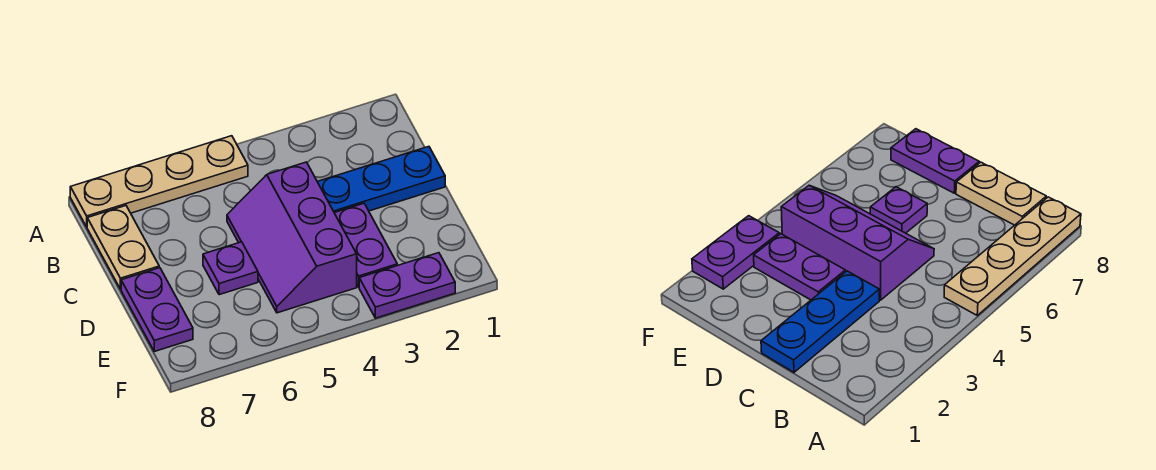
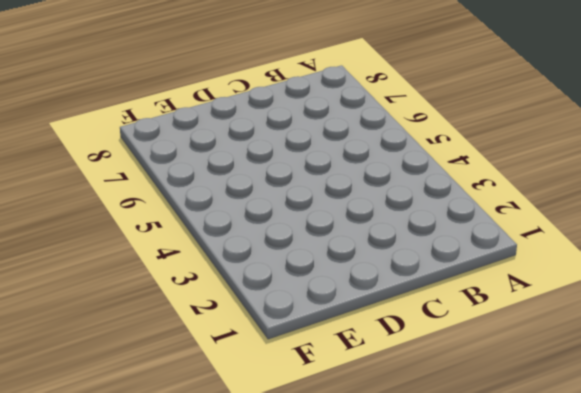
none -> tan 1x4 plate [70,136,248,227]
none -> tan 1x2 plate [87,206,159,289]

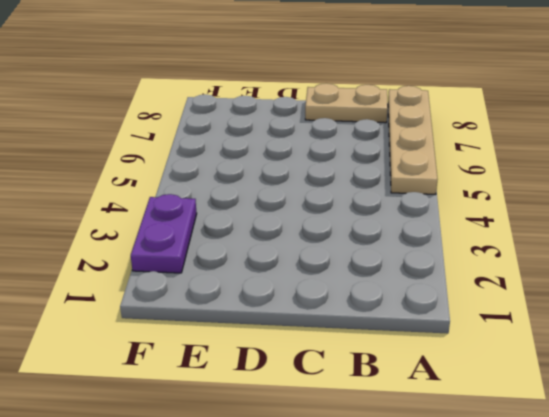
none -> blue 1x3 plate [318,147,445,213]
none -> purple 2x3 slope [227,162,357,313]

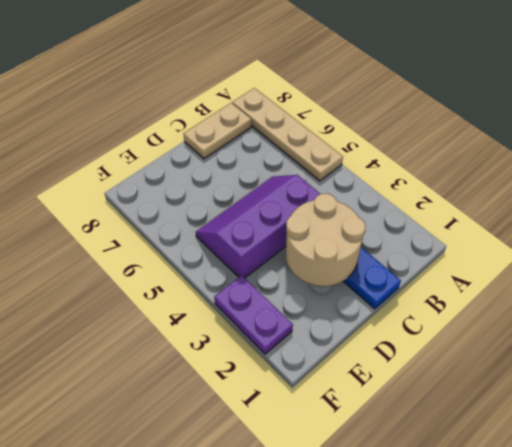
tan 2x2 round brick [285,194,365,286] -> none
none -> purple 1x2 plate [335,203,397,287]
none -> purple 1x1 plate [203,242,258,295]

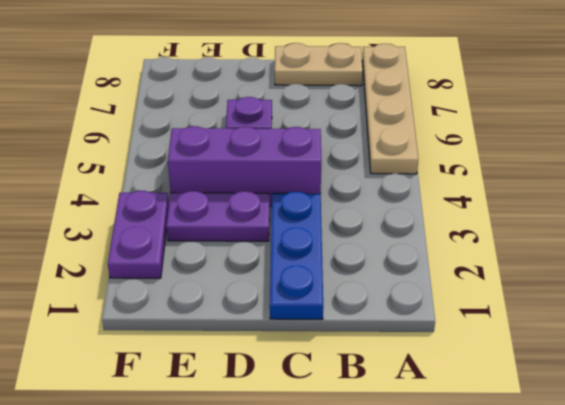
none -> purple 1x2 plate [121,268,193,351]

